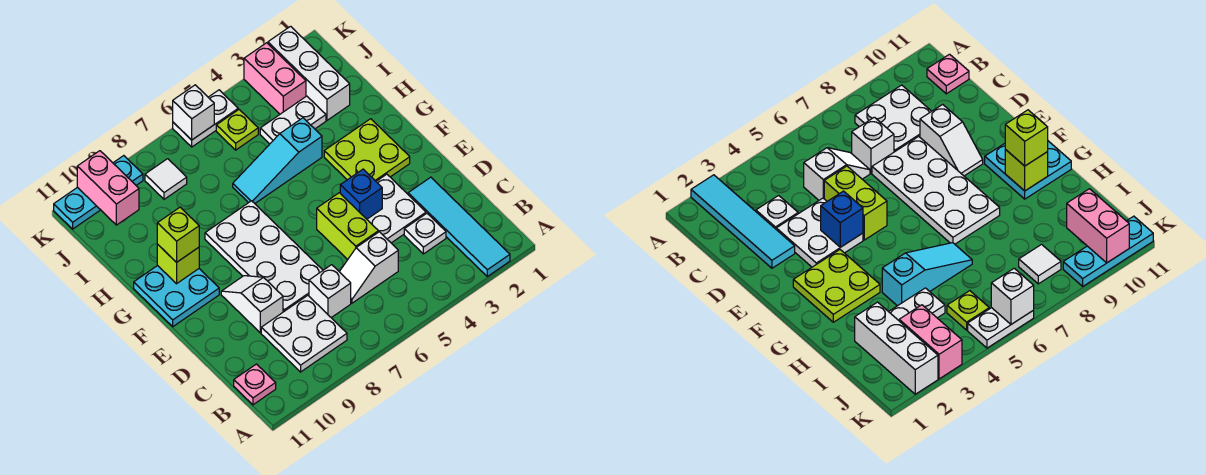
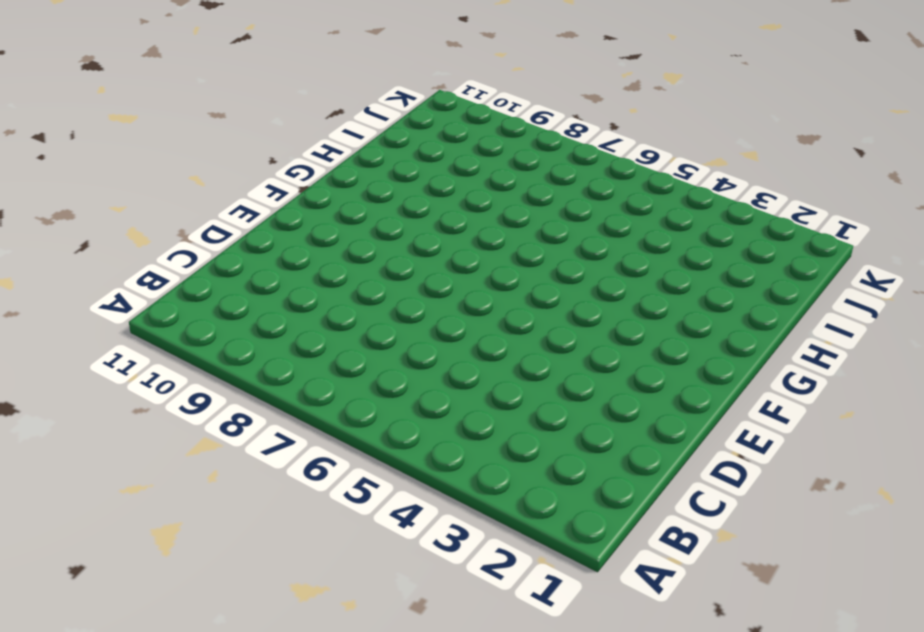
none -> cyan 1x4 tile [408,177,510,276]
none -> white 2x2 plate [261,295,347,372]
none -> pink 1x1 plate [234,364,276,405]

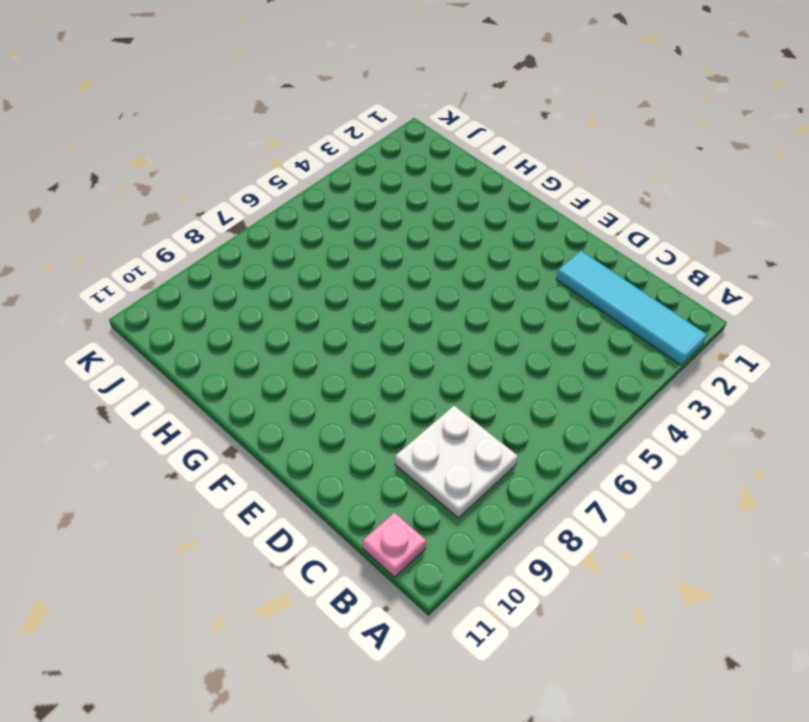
none -> white 1x1 plate [404,213,446,254]
none -> white 1x2 slope [339,232,398,303]
none -> white 1x1 brick [309,265,351,318]

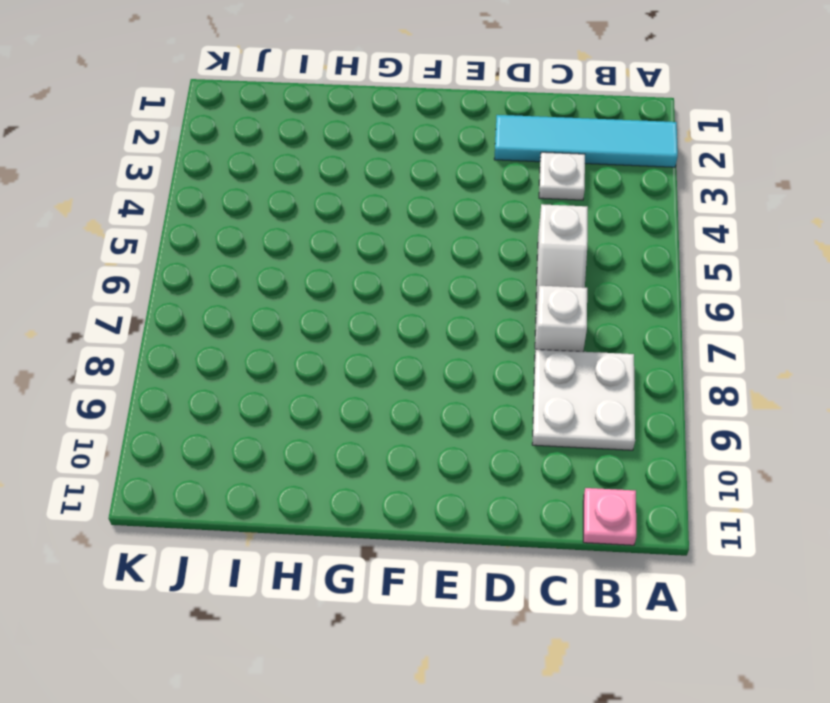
none -> white 2x2 plate [367,174,426,243]
none -> lime 1x2 brick [317,193,378,259]
none -> white 2x4 plate [205,201,323,312]

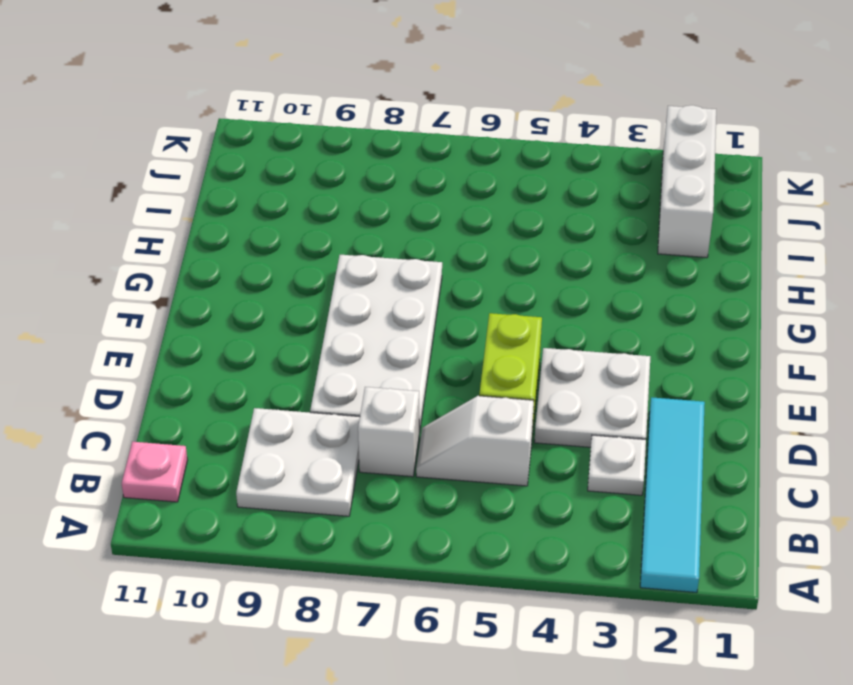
none -> white 1x2 slope [221,276,283,333]
none -> lime 2x2 plate [324,119,410,181]
none -> cyan 2x2 plate [134,266,219,327]

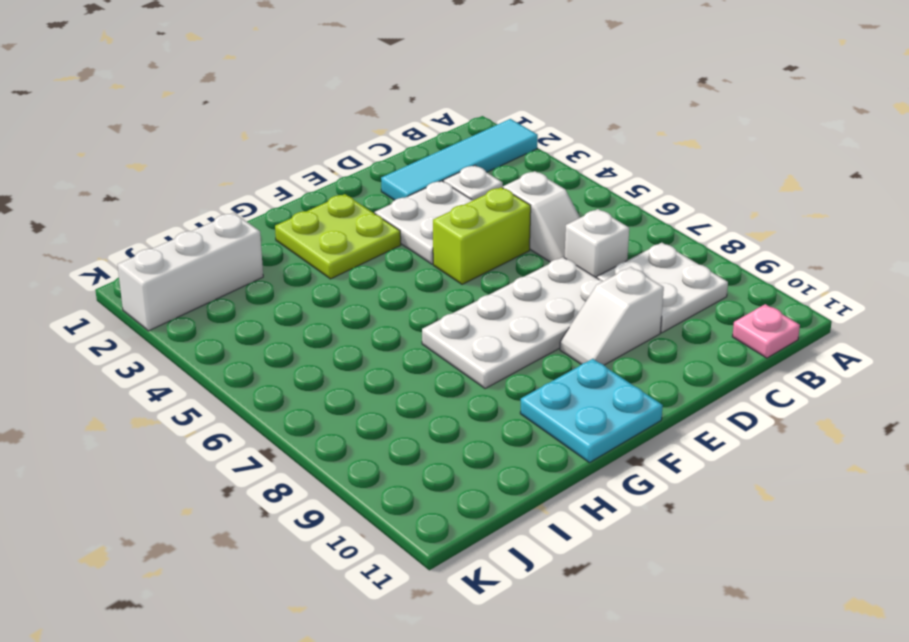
none -> cyan 1x3 slope [233,118,322,203]
none -> white 1x2 plate [260,96,326,144]
none -> pink 1x2 brick [244,43,306,114]

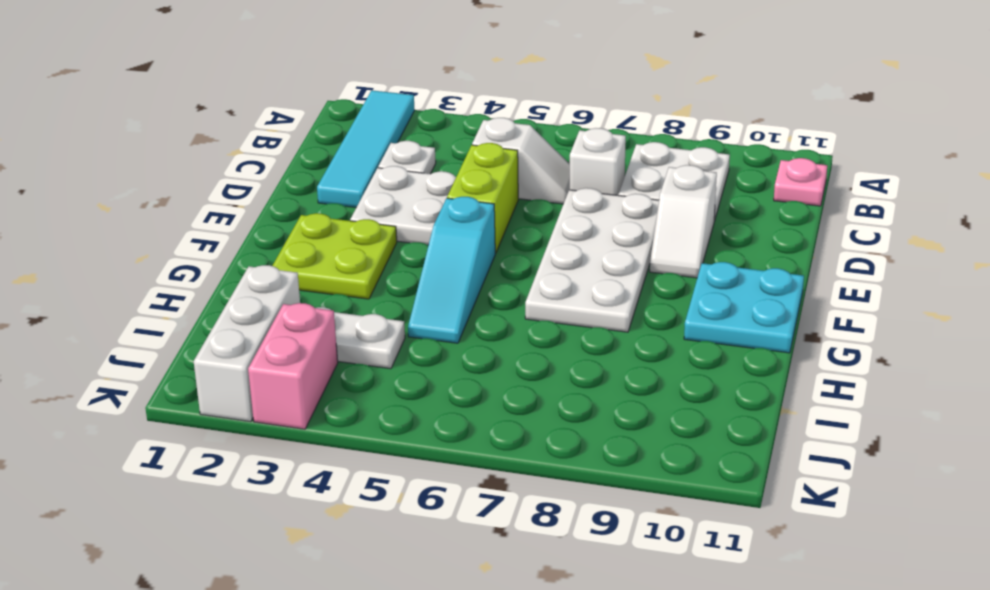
cyan 1x3 slope [408,197,495,343] -> cyan 1x3 slope turned to [233,118,322,203]
none -> lime 1x1 plate [216,110,258,150]
none -> white 1x1 tile [145,159,187,199]
none -> white 1x2 plate [173,90,238,147]

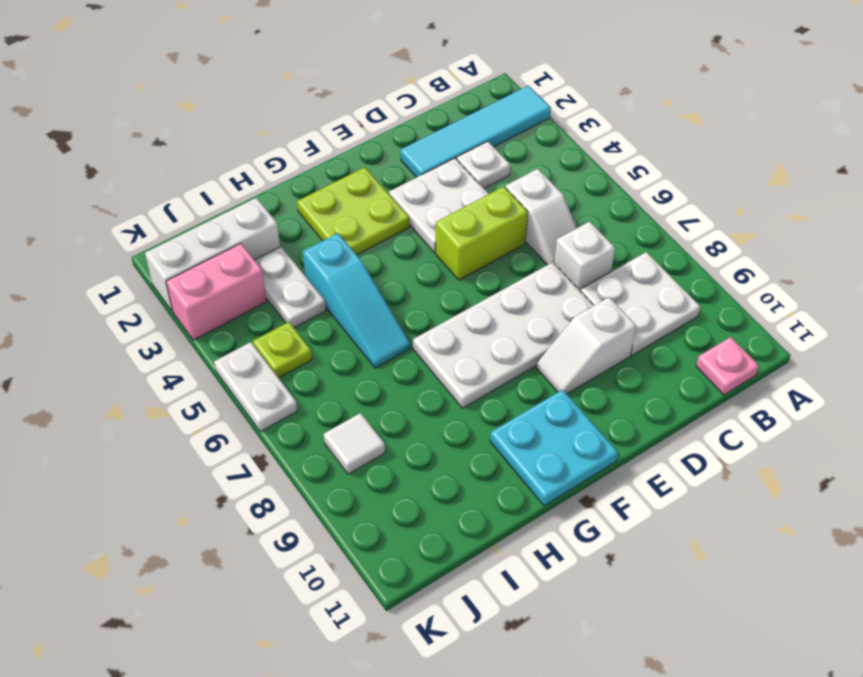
none -> cyan 1x3 plate [54,156,143,229]
none -> blue 1x1 brick [340,169,382,219]
none -> lime 1x1 brick [157,244,199,284]

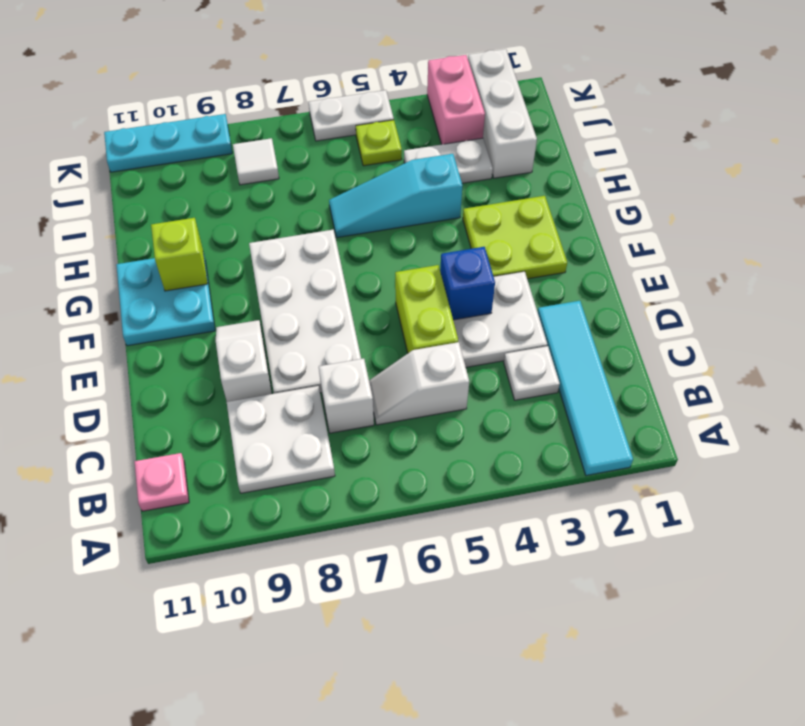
none -> pink 1x2 brick [77,151,139,225]
none -> white 1x1 brick [173,85,214,140]
none -> lime 1x1 brick [157,207,199,262]

